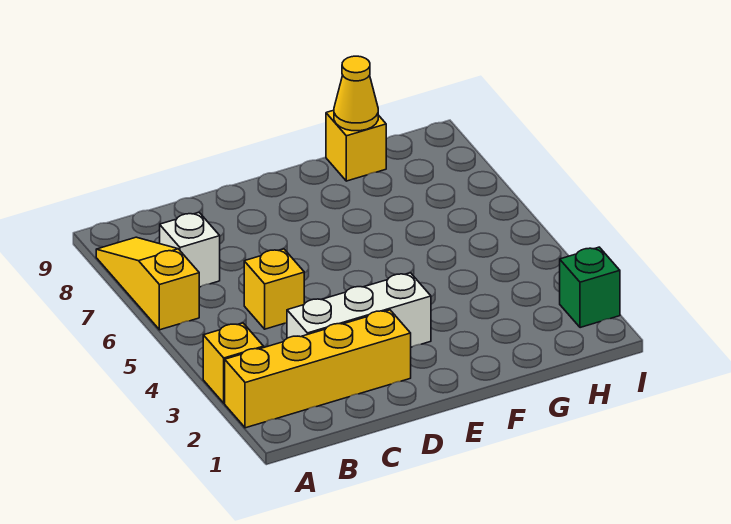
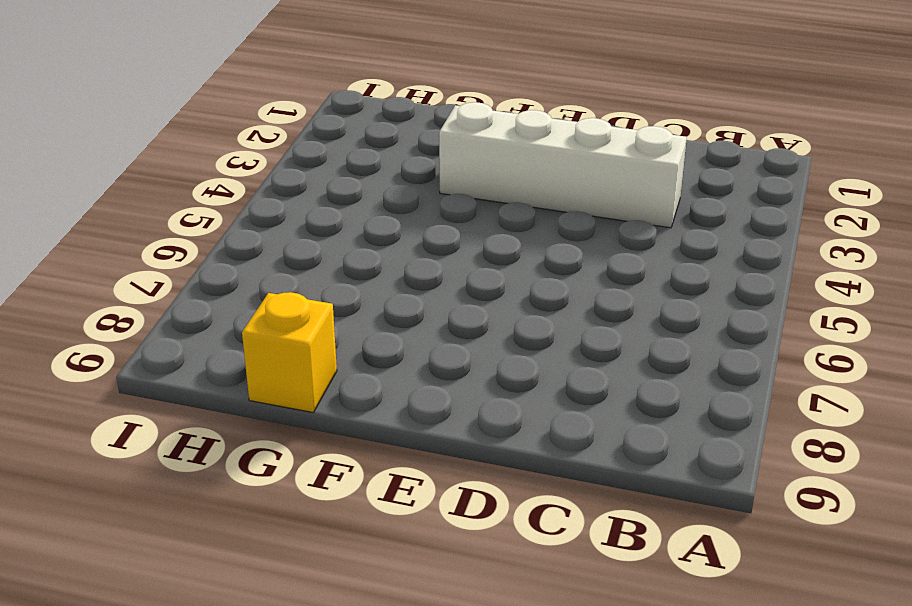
white 1x4 brick [439,102,687,228] -> white 1x3 brick [287,273,431,347]
none -> yellow 1x4 brick [225,310,411,428]
none -> yellow 1x1 brick [203,323,264,403]

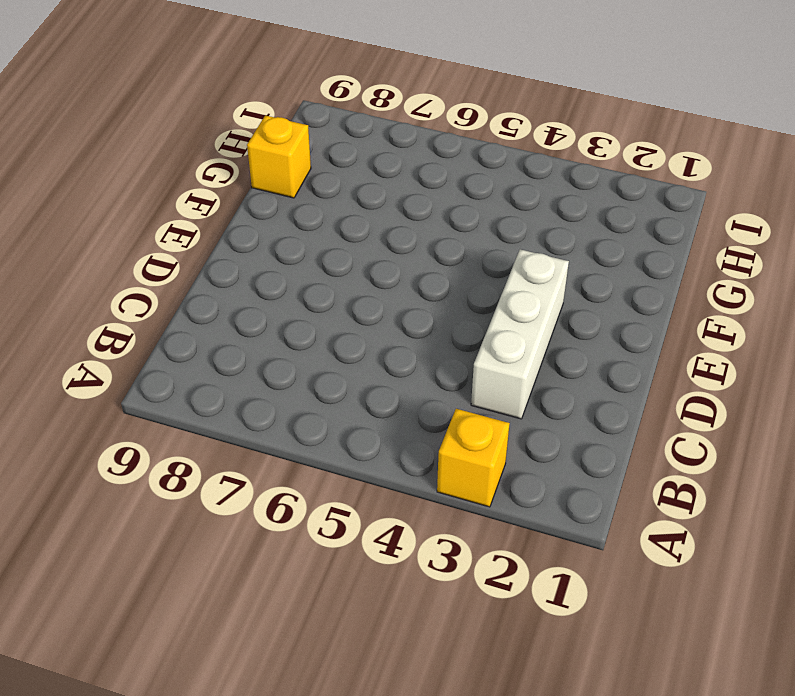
none -> yellow 1x4 brick [225,310,411,428]
none -> yellow 1x3 slope [96,237,199,330]

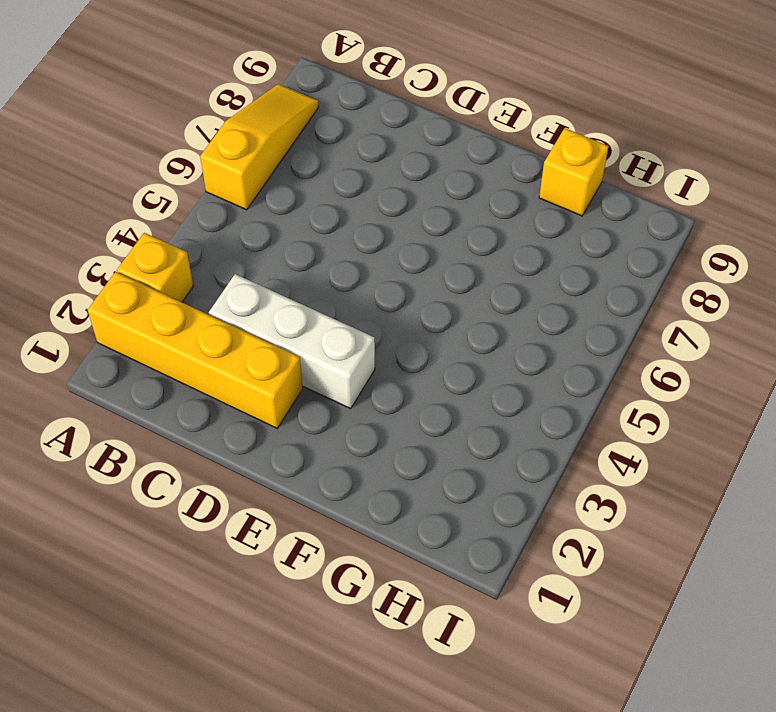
none -> white 1x1 brick [160,213,220,287]
none -> yellow 1x1 brick [244,249,304,329]

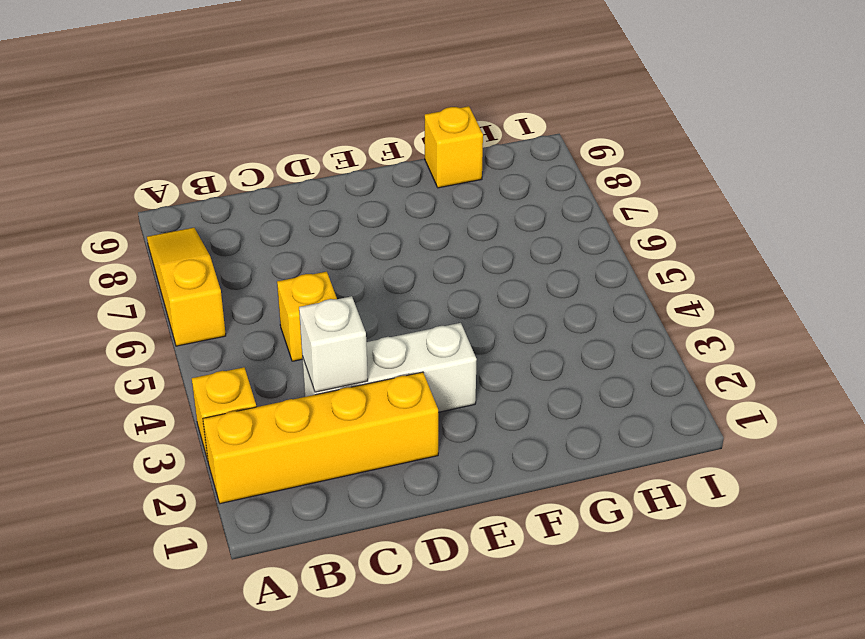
white 1x1 brick [299,296,368,392] -> white 1x1 brick moved to [160,213,220,287]
none -> green 1x1 brick [560,247,620,328]
none -> yellow 1x1 cone [334,56,378,131]

